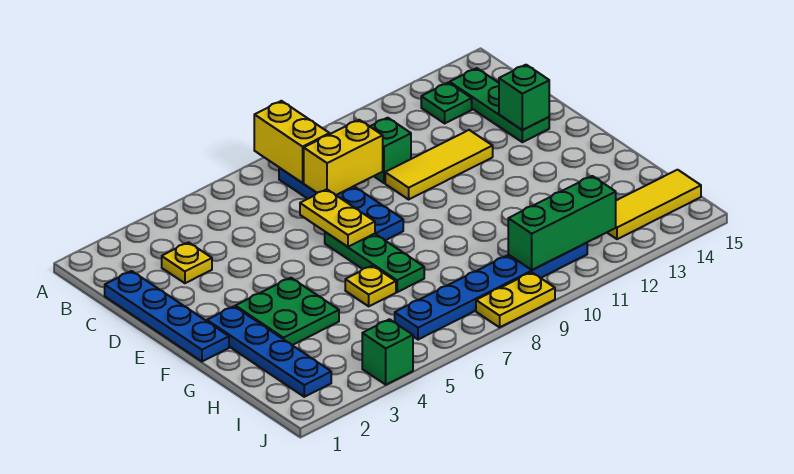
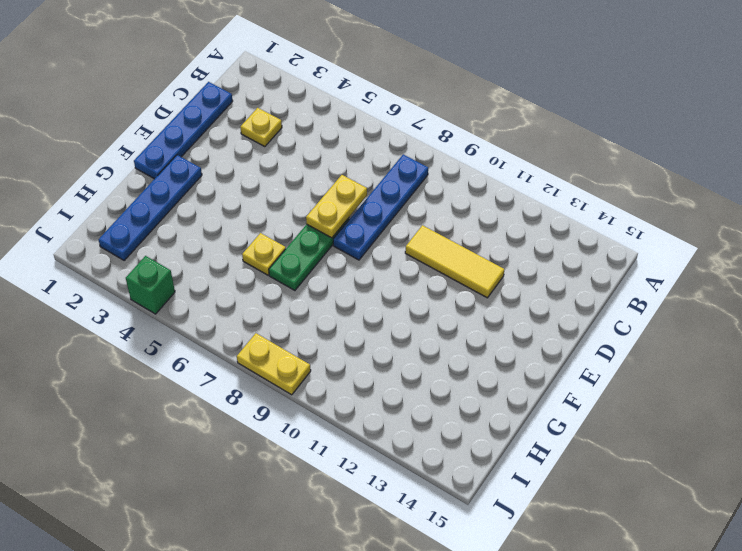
none -> green 1x1 plate [421,83,472,123]
none -> green 1x3 plate [450,68,549,142]
none -> green 1x1 brick [370,118,411,183]

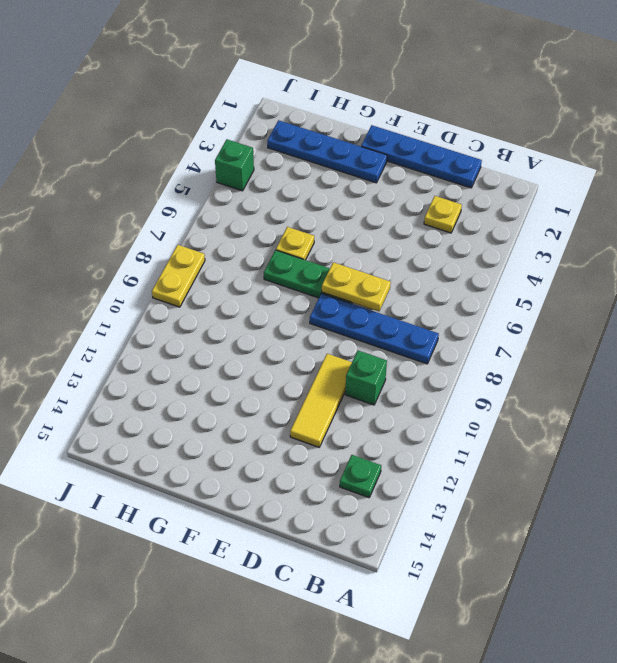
none -> green 1x3 plate [450,68,549,142]
none -> green 2x2 plate [235,278,339,345]
none -> blue 1x6 plate [395,243,587,340]

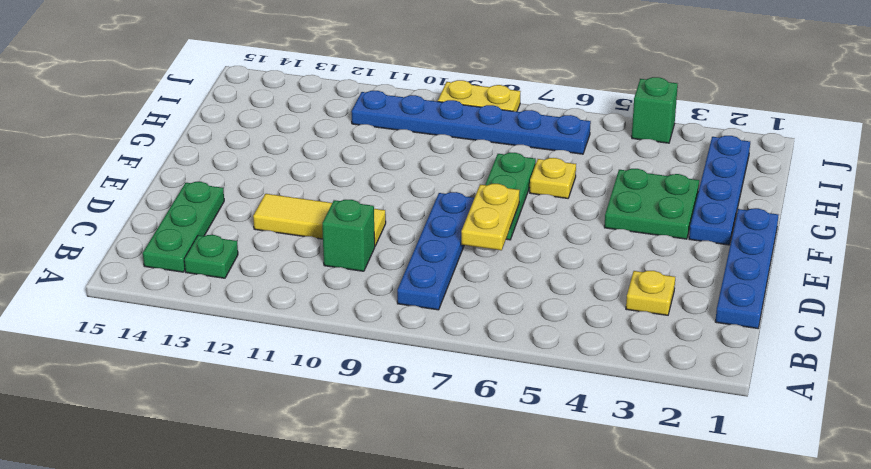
none -> yellow 1x3 tile [607,170,701,239]
none -> yellow 1x2 brick [254,101,330,183]
none -> yellow 1x2 brick [304,120,383,195]

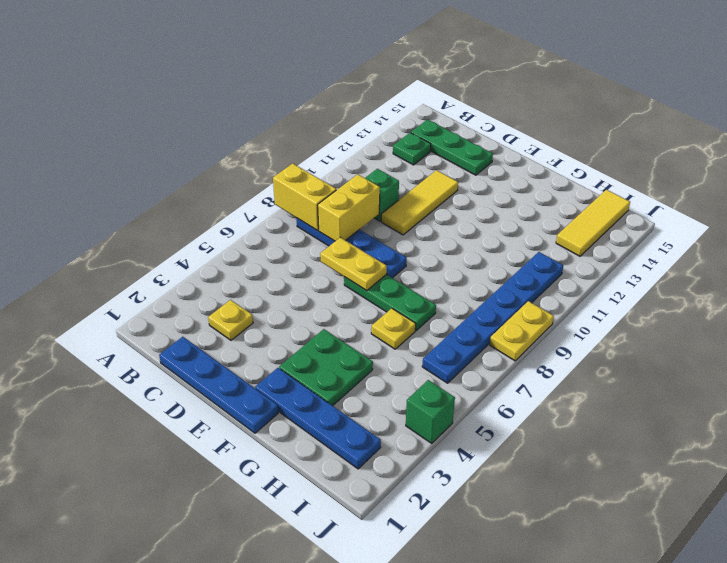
none -> green 1x1 brick [499,65,549,130]
none -> green 1x3 brick [508,176,616,270]

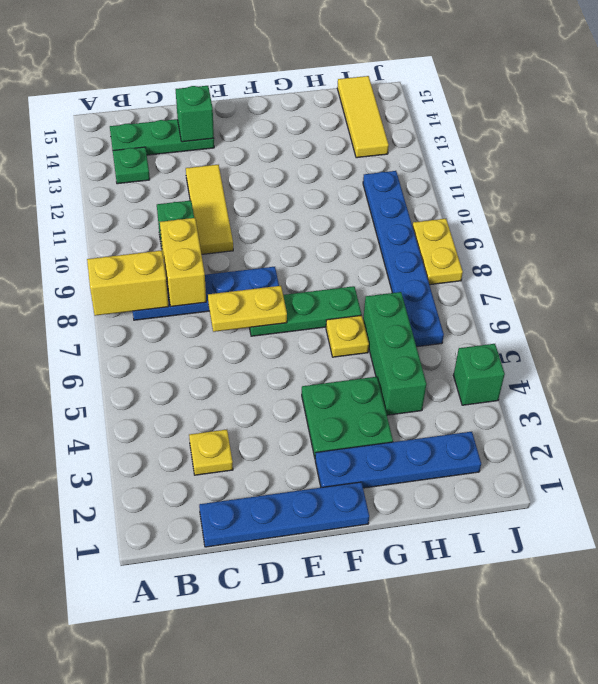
green 1x3 brick [363,292,426,415] -> green 1x3 brick moved to [508,176,616,270]

